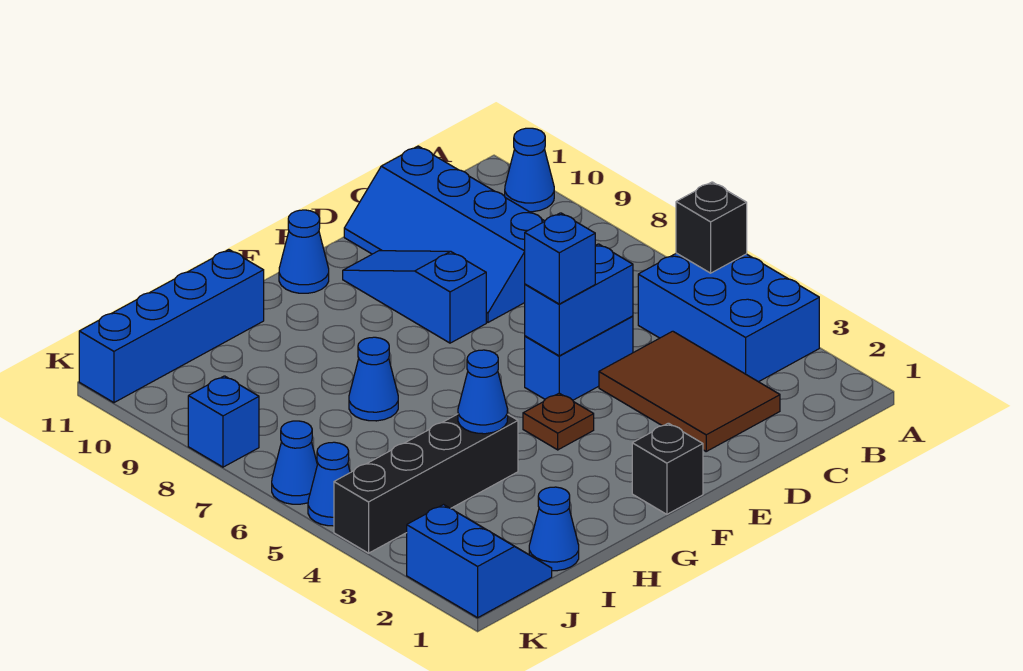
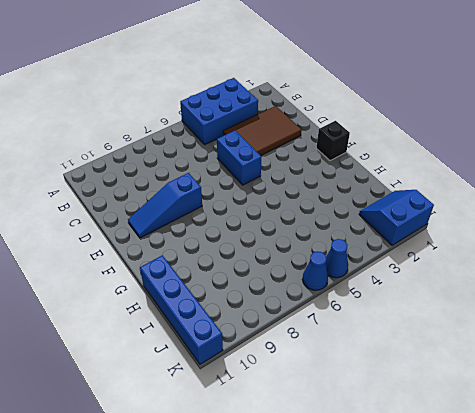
none -> blue 1x1 cone [505,128,554,212]
none -> blue 2x4 slope [344,146,545,322]
none -> brown 1x1 plate [523,393,594,450]

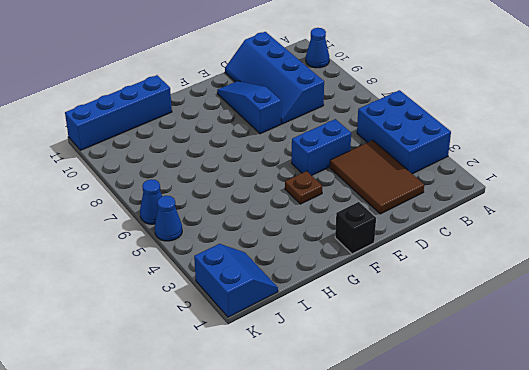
none -> blue 1x1 cone [279,210,329,293]
none -> black 1x4 brick [334,414,518,553]
none -> blue 1x1 cone [349,337,398,421]

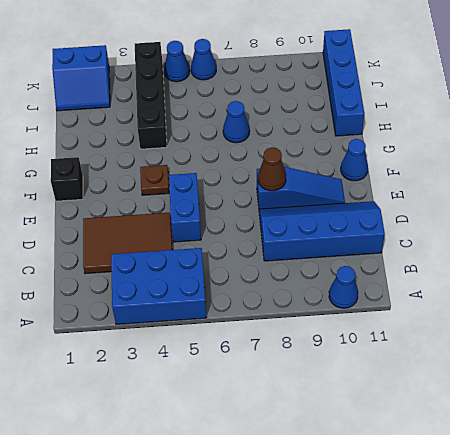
brown 1x1 cone [258,147,286,191] -> none
none -> blue 1x1 cone [529,487,579,571]
none -> blue 1x1 brick [188,376,259,467]
none -> black 1x1 brick [676,182,747,273]

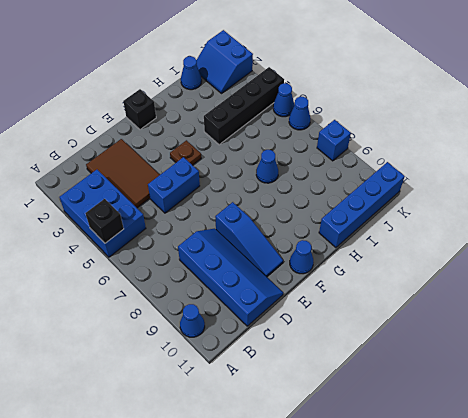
none -> blue 1x2 brick [525,244,633,356]
none -> blue 1x1 cone [458,350,508,434]
none -> blue 1x1 brick [525,213,595,304]

